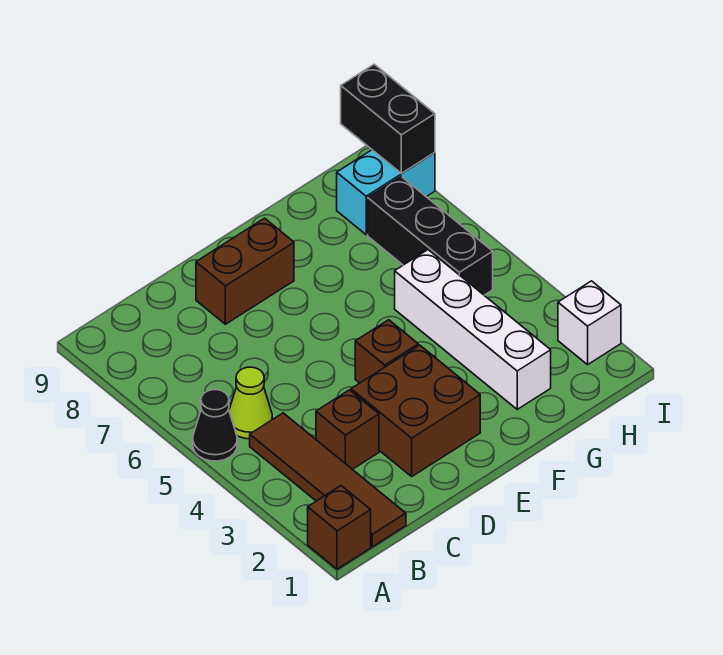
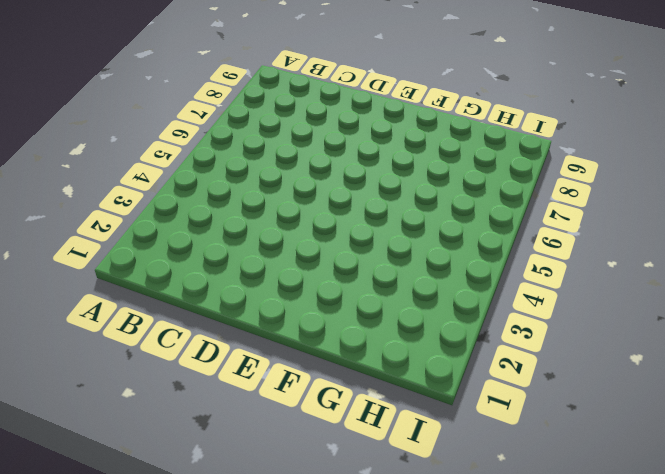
none -> brown 1x1 brick [308,486,371,569]
none -> black 1x1 cone [193,390,237,461]
none -> brown 1x4 tile [250,413,406,547]

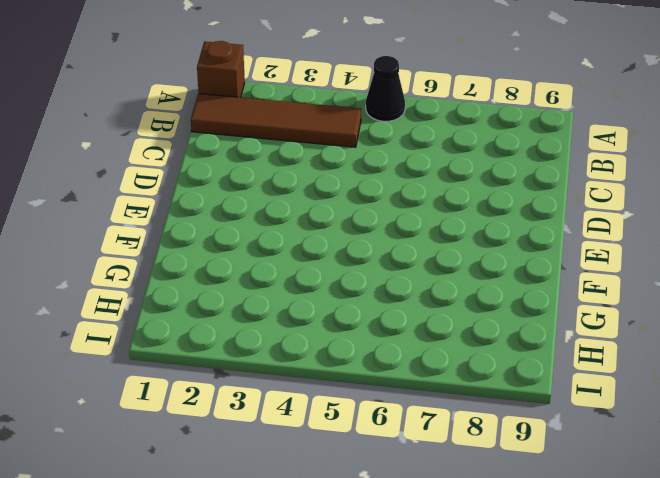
none -> lime 1x1 cone [229,367,272,439]
none -> brown 1x1 brick [316,390,379,469]
none -> brown 2x2 brick [351,345,480,476]

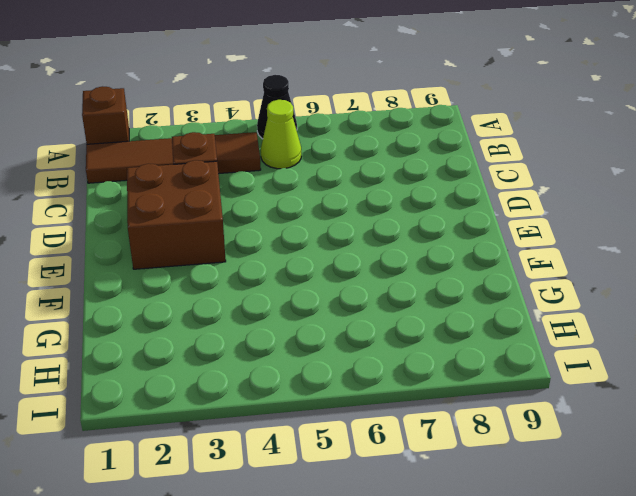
none -> brown 1x2 brick [196,218,294,324]
none -> brown 1x1 brick [355,320,418,383]
none -> white 1x4 brick [395,250,551,409]

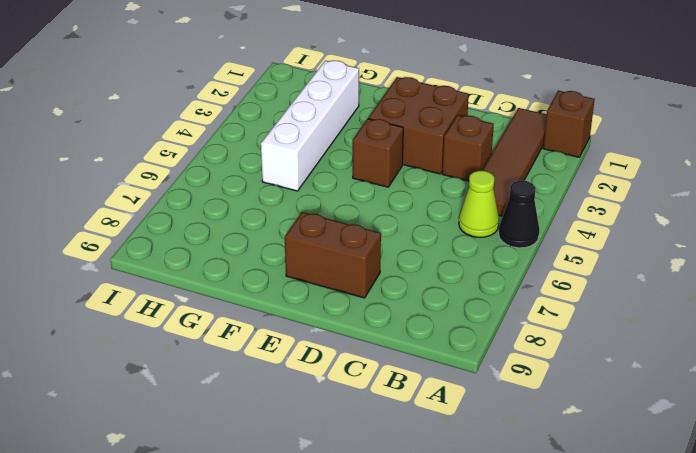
none -> black 1x3 brick [368,177,493,295]
none -> cyan 1x2 brick [337,150,435,235]
none -> white 1x1 brick [558,281,621,365]

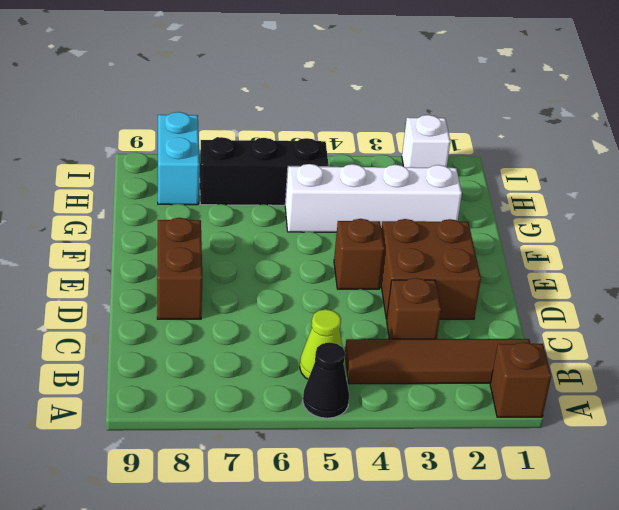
none -> black 1x2 brick [341,64,435,173]

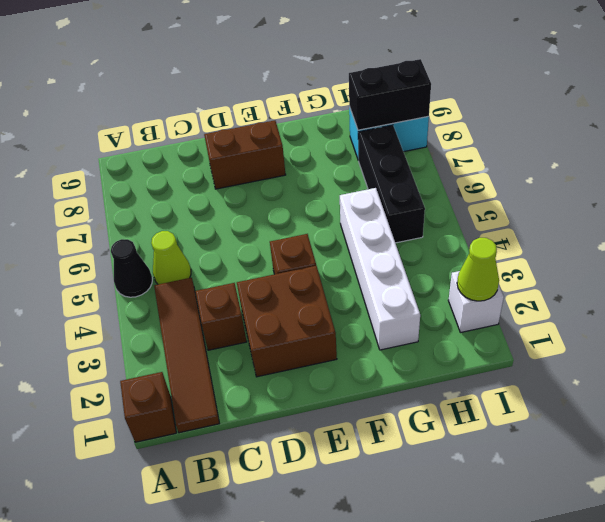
black 1x2 brick [349,59,431,130] -> black 1x2 brick turned to [341,64,435,173]
lime 1x1 cone [457,238,499,301] -> none

